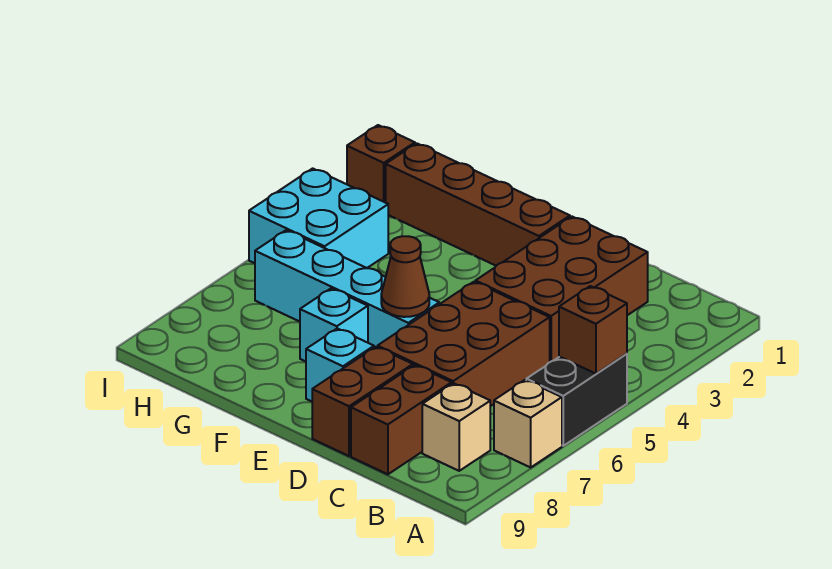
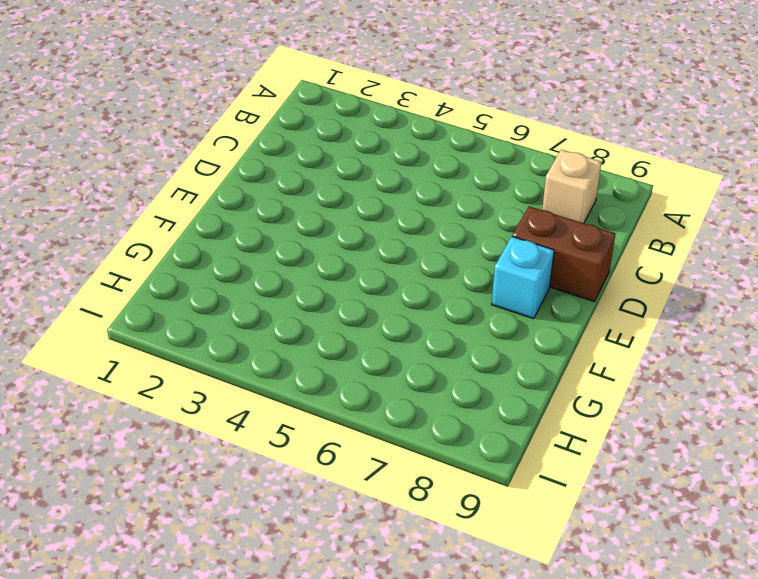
none -> black 1x2 brick [526,354,627,446]
none -> tan 1x1 brick [494,380,562,467]
none -> brown 2x3 brick [475,217,648,362]

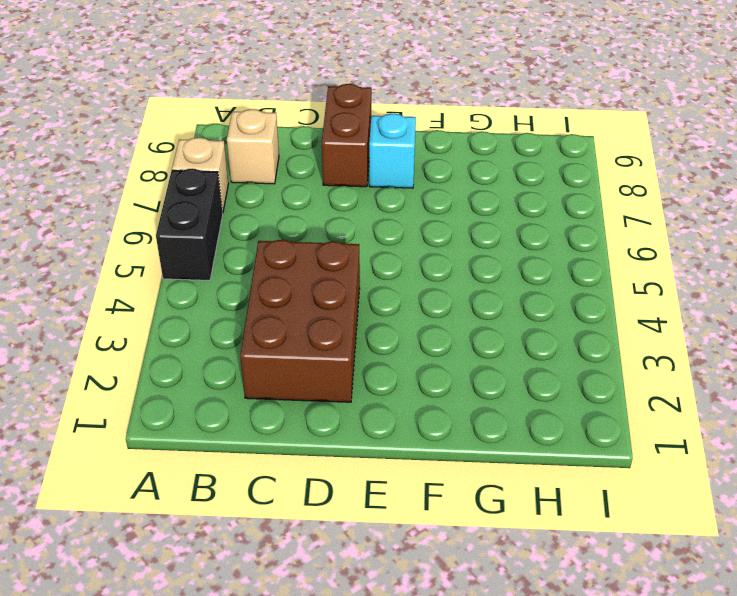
none -> brown 2x3 brick [378,282,550,406]
none -> brown 1x2 brick [351,365,452,474]
none -> brown 1x4 brick [386,143,570,266]

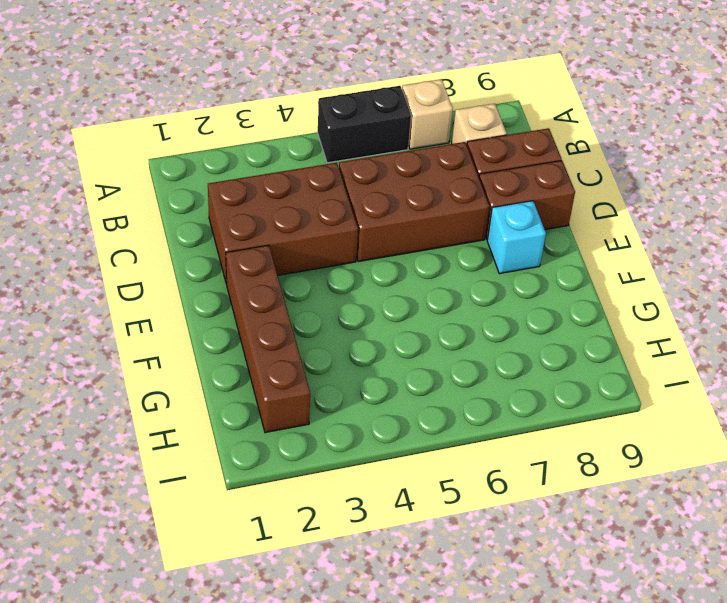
none -> cyan 1x4 brick [255,230,439,348]
none -> cyan 1x1 brick [300,289,368,362]
none -> cyan 2x2 brick [249,168,388,268]

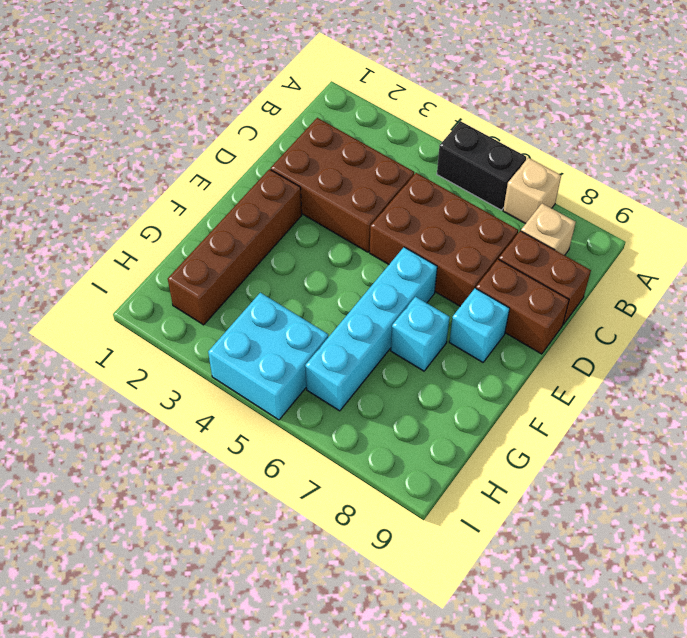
none -> brown 1x1 brick [347,125,415,203]
none -> brown 1x1 brick [559,286,627,374]
none -> brown 1x1 cone [381,236,429,317]

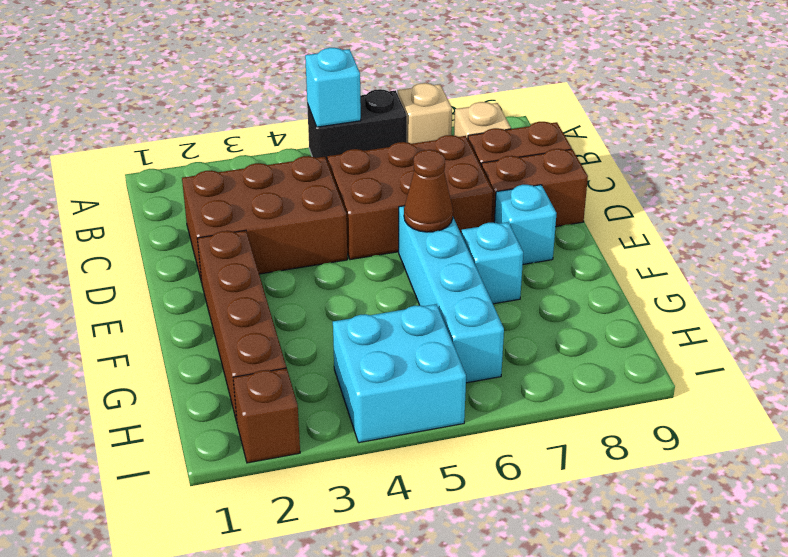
cyan 1x1 brick [305,48,361,127] -> brown 1x1 brick [559,286,627,374]

